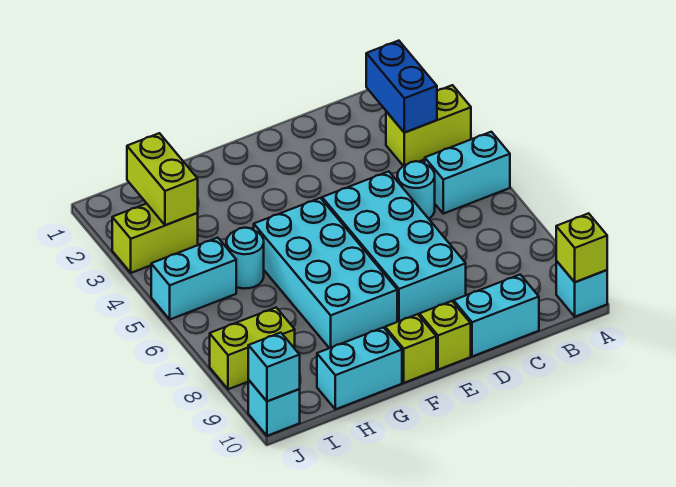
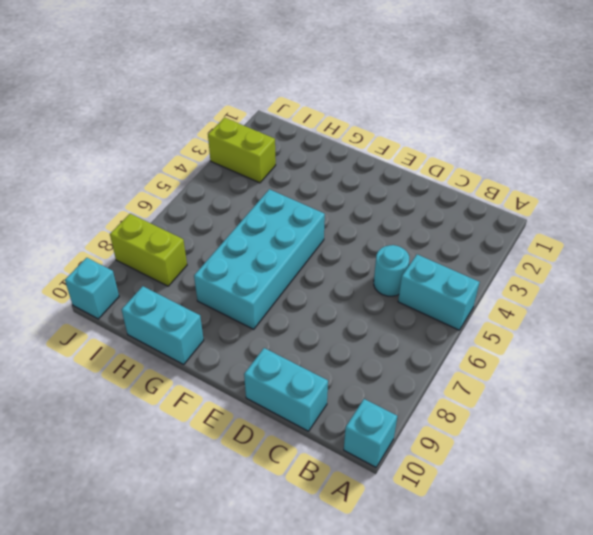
none -> lime 1x2 brick [386,85,471,166]
none -> cyan 2x4 brick [322,171,466,322]
none -> lime 1x1 brick [419,301,471,370]

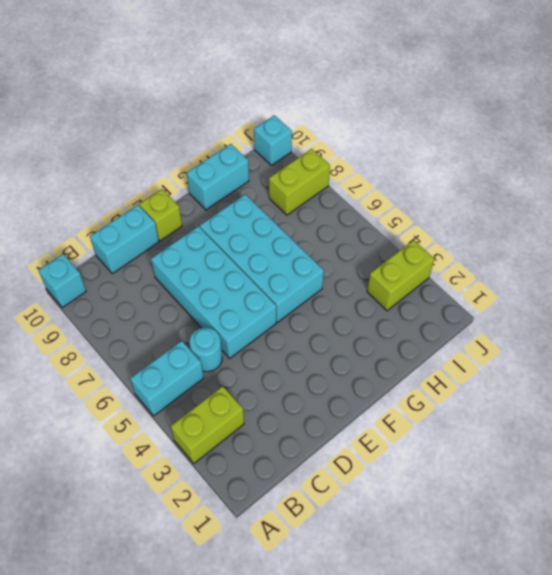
none -> lime 1x1 brick [385,314,436,383]
none -> cyan 1x1 round brick [226,228,264,289]
none -> cyan 1x2 brick [151,238,236,319]

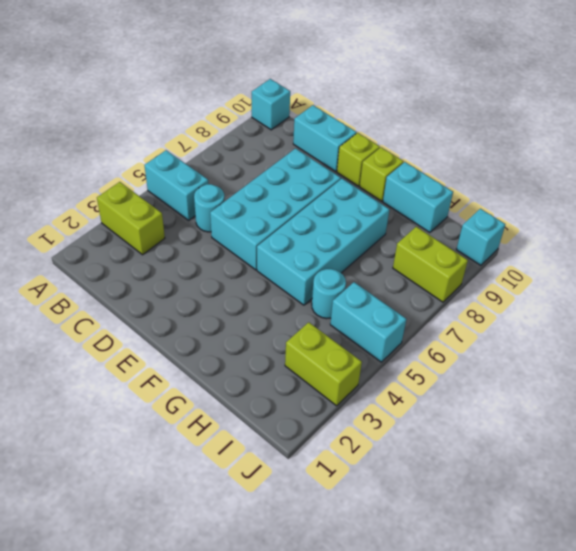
none -> lime 1x1 brick [556,213,607,282]
none -> blue 1x2 brick [366,41,437,133]
none -> lime 1x2 brick [127,133,198,225]

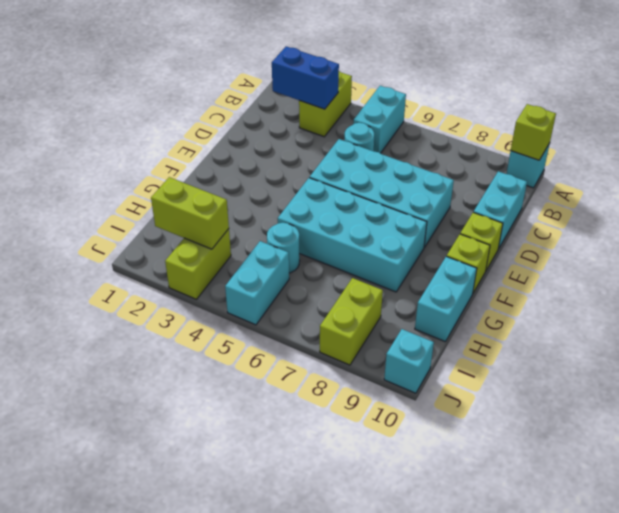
none -> cyan 1x1 brick [248,333,300,401]

